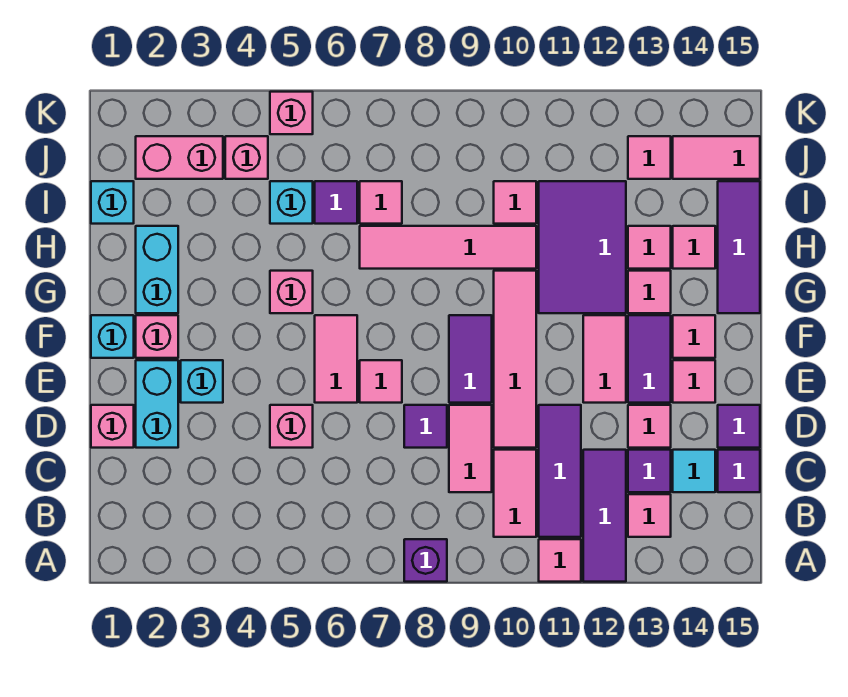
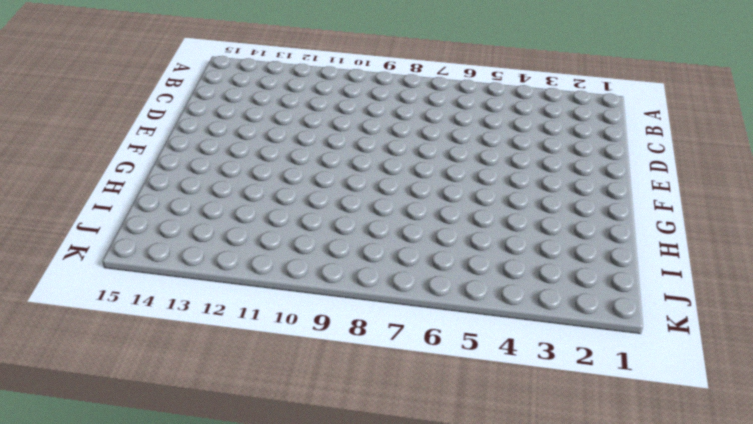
none -> purple 1x1 brick [404,539,447,582]
none -> pink 1x1 tile [539,539,581,582]
none -> purple 1x3 tile [583,450,626,582]
none -> pink 1x2 tile [494,450,536,537]

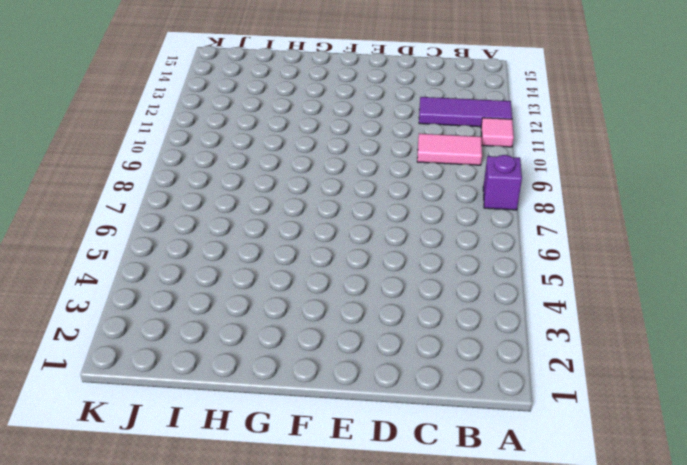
none -> purple 1x3 tile [539,405,581,537]
none -> pink 1x1 tile [628,494,671,537]
none -> pink 1x2 tile [449,405,492,492]
none -> purple 1x1 tile [628,450,671,492]

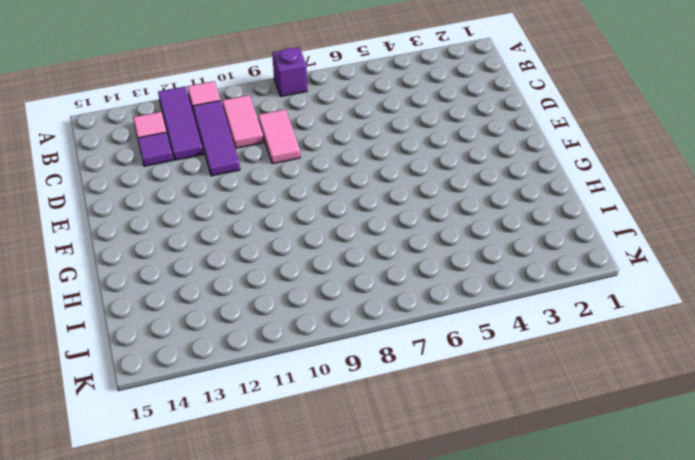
none -> cyan 1x1 tile [673,450,715,492]
none -> purple 1x1 tile [718,450,760,492]
none -> pink 1x1 brick [91,405,134,448]
none -> cyan 1x2 brick [136,360,178,448]

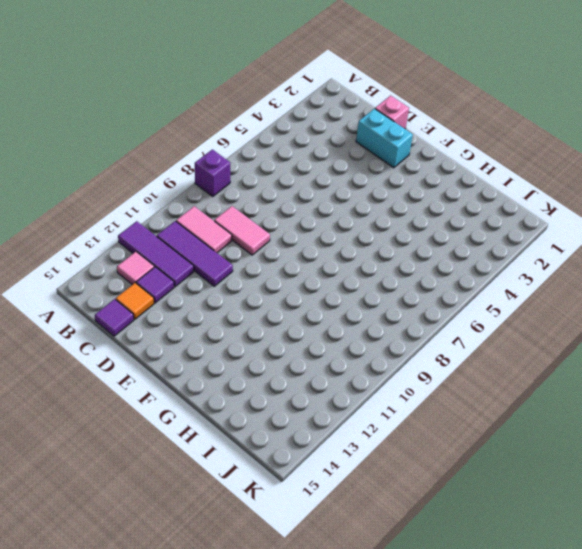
orange 1x1 tile [116,283,154,319] -> cyan 1x1 tile [673,450,715,492]
none -> pink 1x1 tile [539,539,581,582]
none -> pink 1x1 brick [270,405,313,448]
none -> purple 1x1 tile [404,405,447,448]
none -> pink 1x4 tile [494,271,536,448]

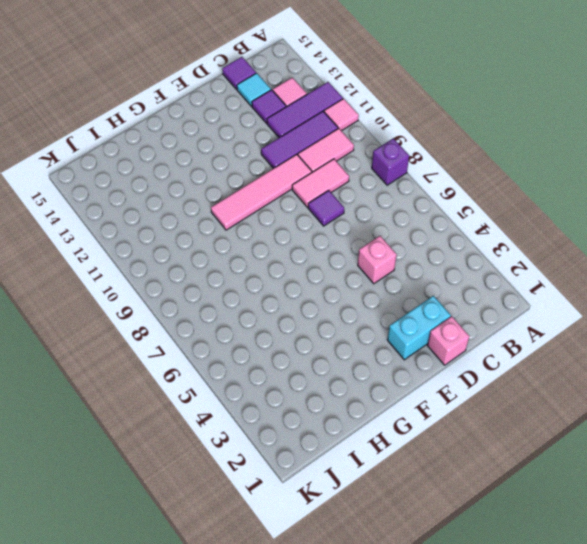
none -> pink 1x1 tile [628,405,671,448]
none -> purple 1x1 tile [718,405,760,448]
none -> cyan 1x1 brick [181,360,223,403]
none -> pink 1x2 tile [315,315,357,403]

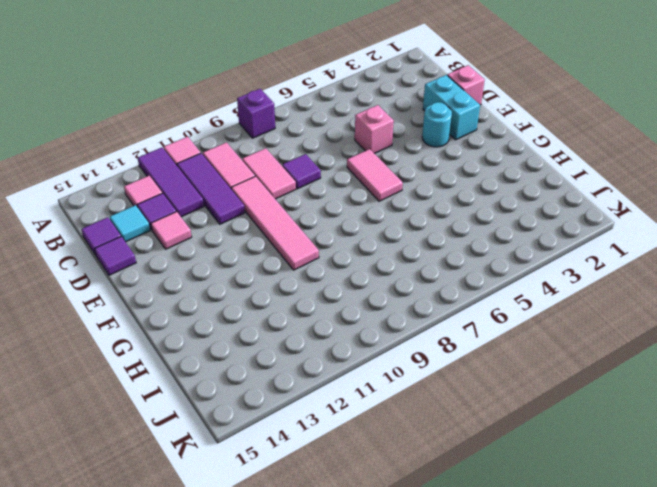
cyan 1x1 round brick [422,102,452,147] -> cyan 1x1 brick [181,360,223,403]
none -> pink 1x1 tile [360,360,402,403]
none -> purple 1x2 tile [449,315,492,403]
none -> pink 1x2 tile [583,315,626,403]
none -> purple 1x2 tile [628,315,671,403]

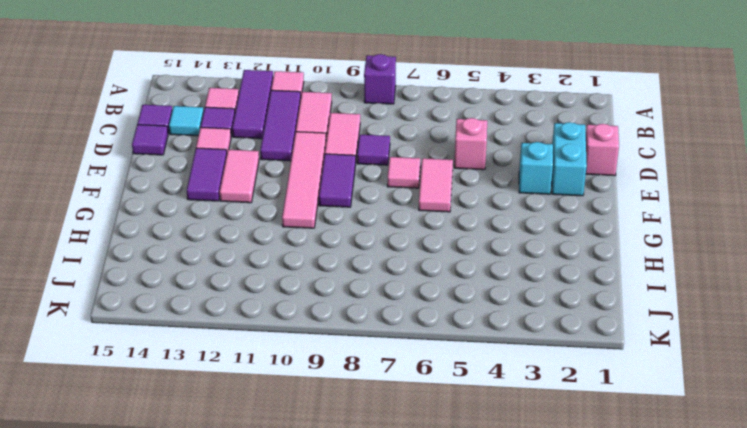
none -> pink 1x1 tile [673,360,715,403]
none -> cyan 1x1 brick [91,315,134,358]
none -> pink 1x1 brick [136,315,178,358]
none -> pink 1x1 tile [673,315,715,358]

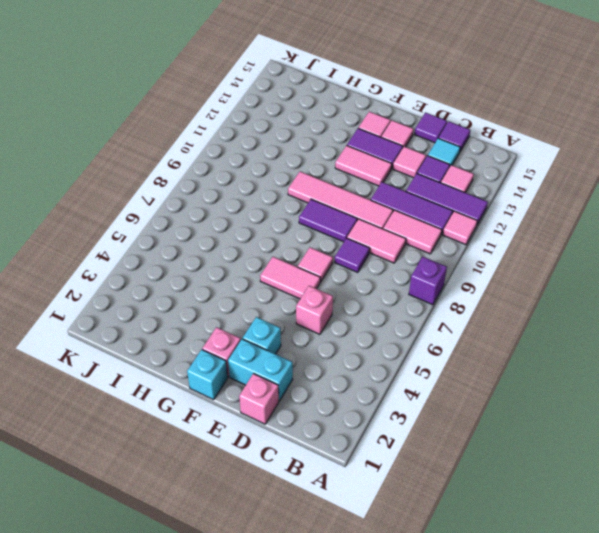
none -> cyan 1x2 brick [136,226,178,313]
none -> pink 1x1 brick [270,271,313,313]
none -> purple 2x3 tile [539,181,626,313]
none -> pink 1x1 tile [628,271,671,313]

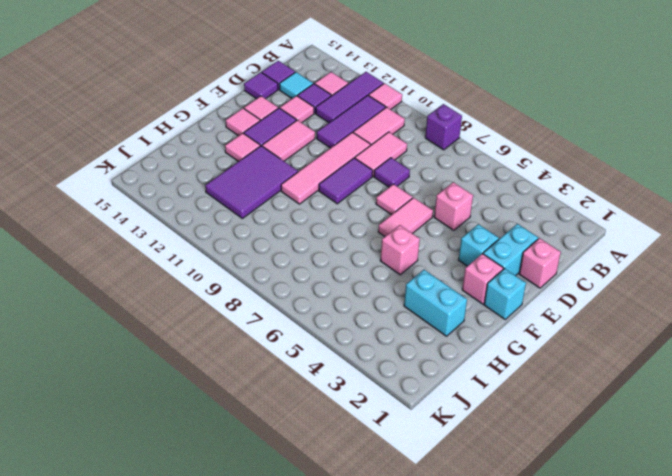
cyan 1x2 brick [404,270,467,336] -> cyan 1x2 brick turned to [136,226,178,313]
none -> purple 1x3 tile [718,181,760,313]
none -> pink 1x4 tile [360,226,536,269]
none -> pink 1x1 tile [628,226,671,269]
none -> pink 1x1 tile [673,226,715,269]

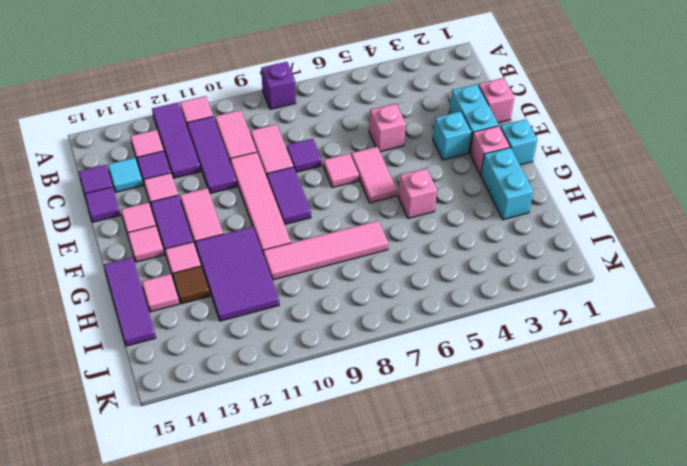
brown 1x1 tile [172,266,210,304] -> pink 1x1 tile [628,226,671,269]
none -> cyan 1x1 brick [91,181,134,224]
none -> cyan 1x1 brick [270,181,313,224]
none -> purple 1x1 tile [315,181,357,224]
none -> pink 1x1 tile [360,181,402,224]

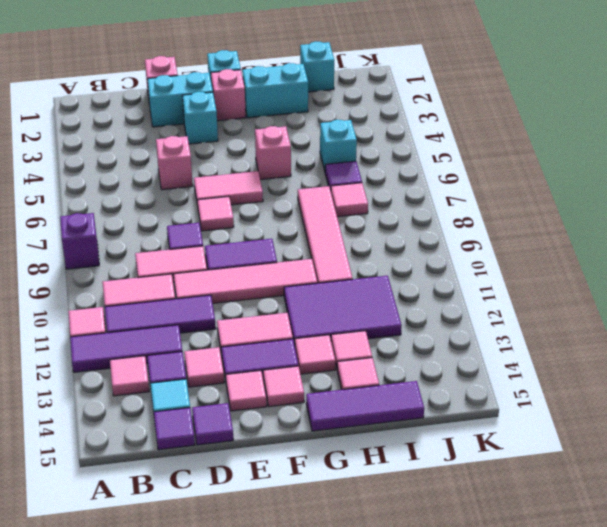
none -> pink 1x1 tile [494,181,536,224]
none -> pink 1x2 brick [136,136,223,179]
none -> pink 1x1 brick [225,136,268,179]
none -> pink 1x1 tile [628,136,671,179]

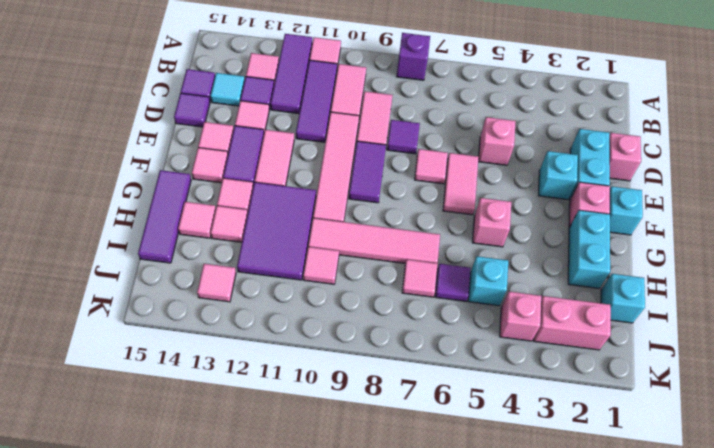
none -> pink 1x2 tile [673,136,760,179]
none -> pink 1x1 brick [270,92,313,134]

